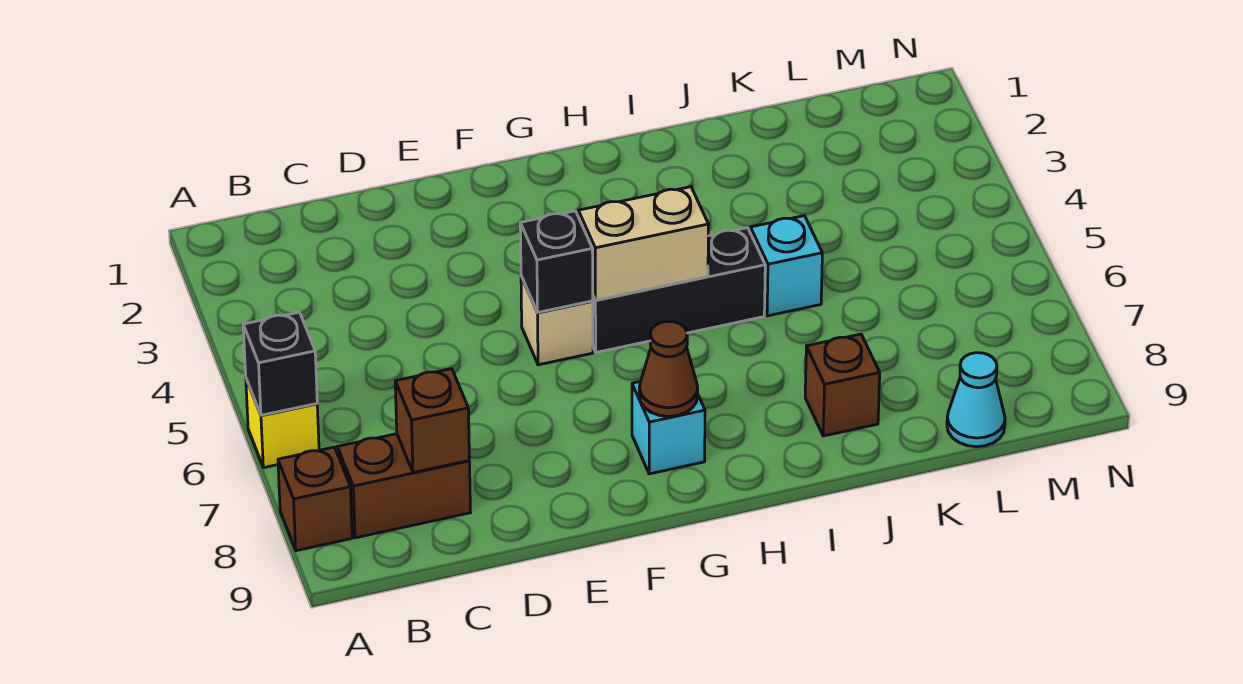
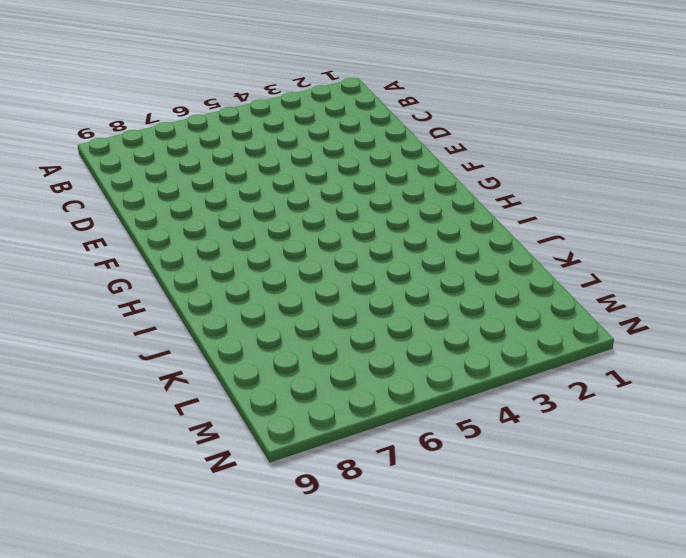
none -> yellow 1x1 brick [246,379,319,468]
none -> brown 1x1 brick [278,447,352,551]
none -> brown 1x2 brick [337,434,470,538]

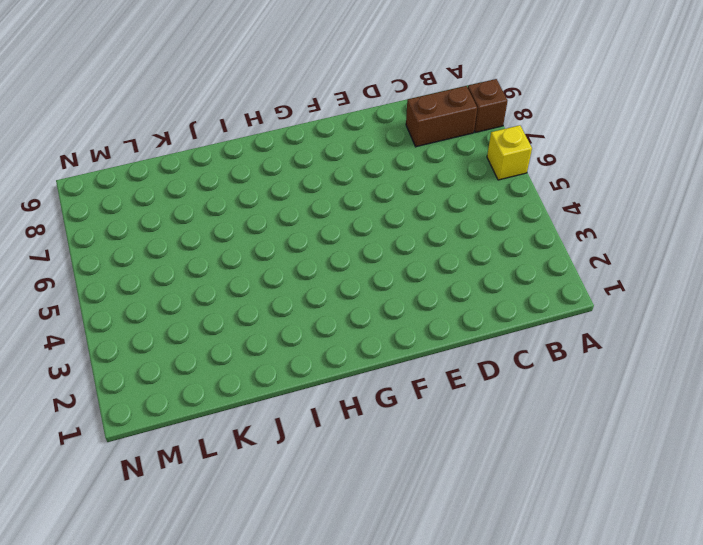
none -> tan 1x1 brick [521,276,593,365]
none -> black 1x3 brick [593,228,765,352]
none -> cyan 1x1 brick [632,381,705,474]

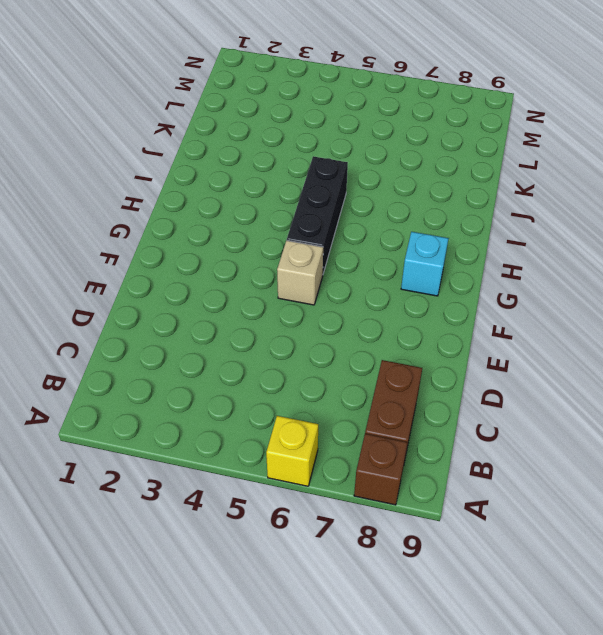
none -> cyan 1x1 brick [750,216,822,316]
none -> brown 1x1 brick [805,334,880,436]
none -> cyan 1x1 cone [947,353,1005,447]

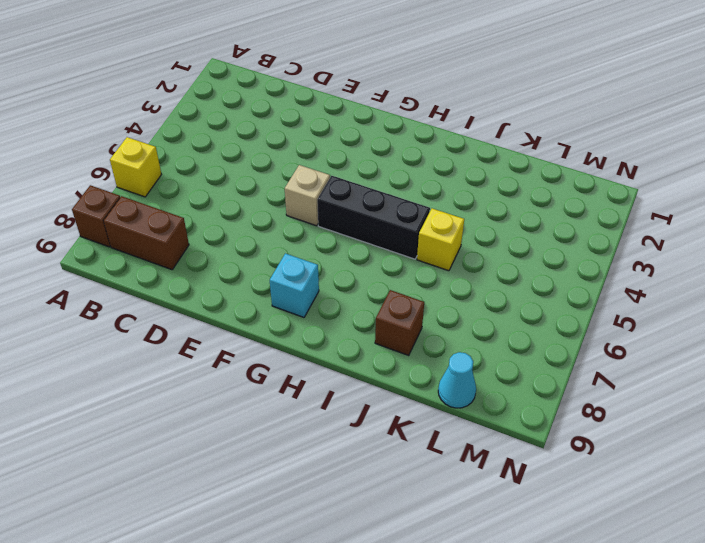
yellow 1x1 brick [417,208,464,271] -> cyan 1x1 brick [750,216,822,316]
none -> black 1x1 brick [243,312,317,415]
none -> brown 1x1 brick [395,369,469,473]
none -> black 1x1 brick [520,211,593,312]

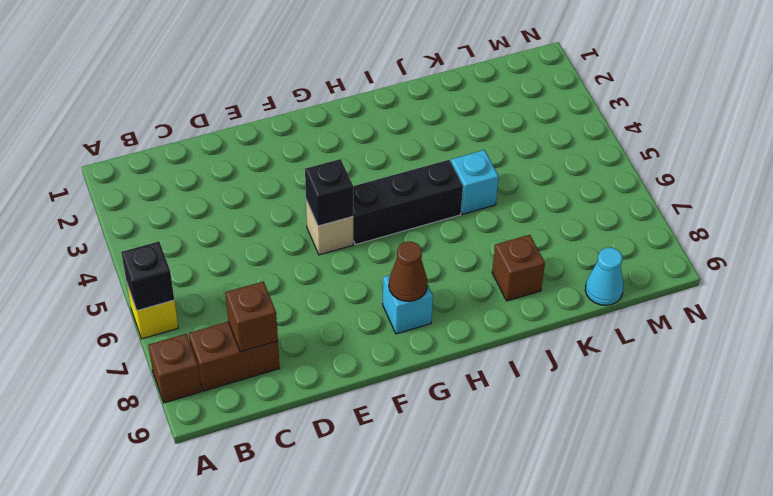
none -> tan 1x2 brick [578,187,709,300]

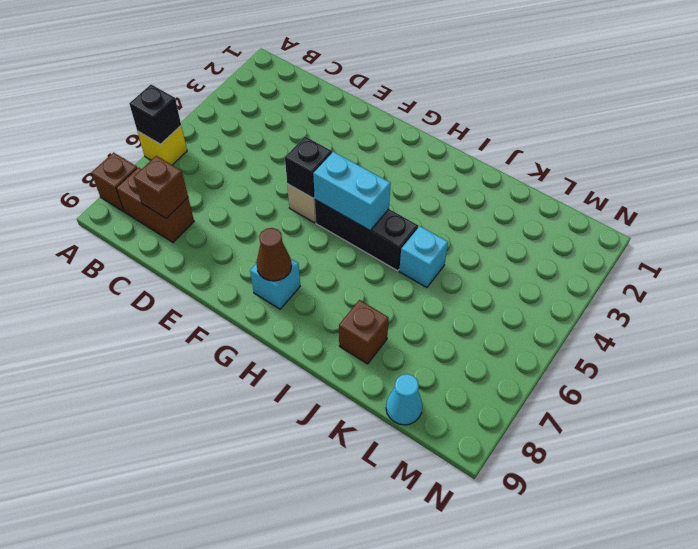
cyan 1x2 brick [313,152,391,230] -> tan 1x2 brick [578,187,709,300]

